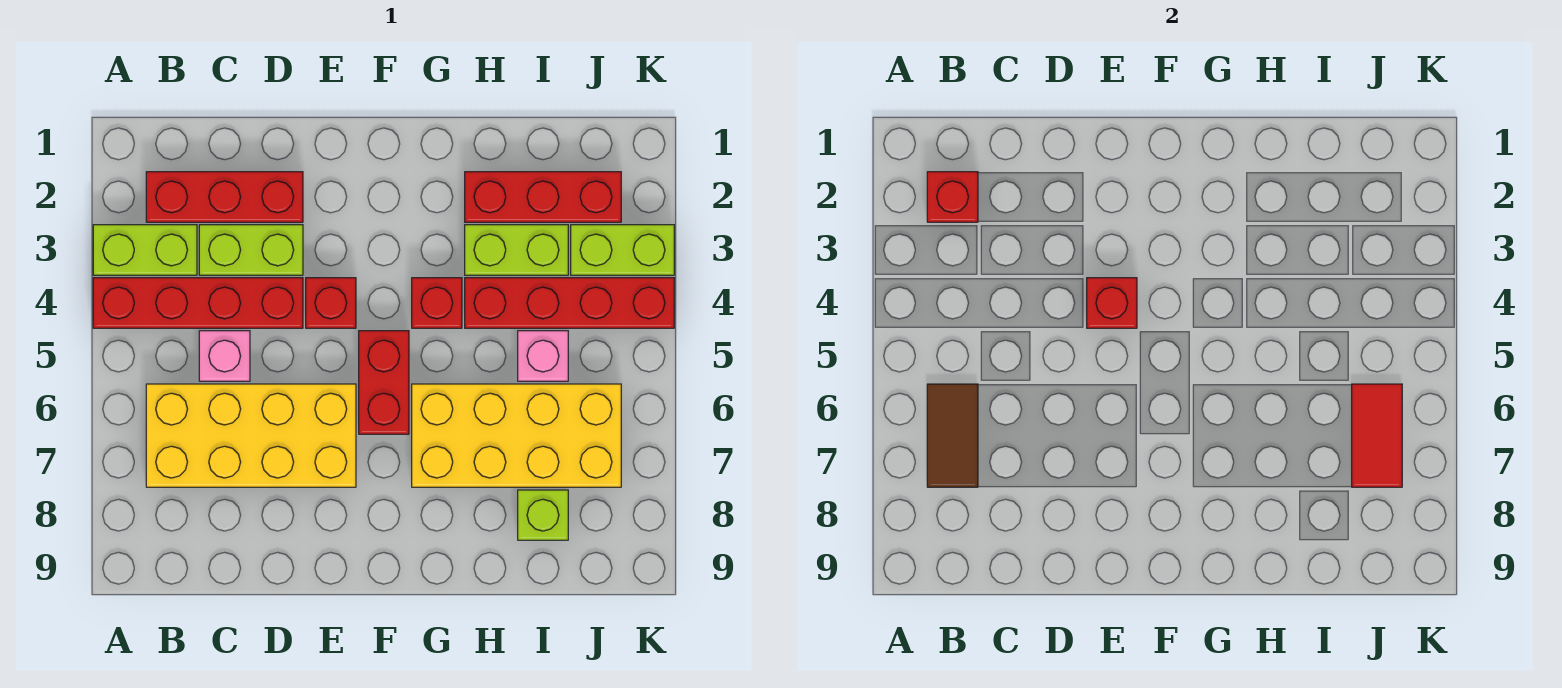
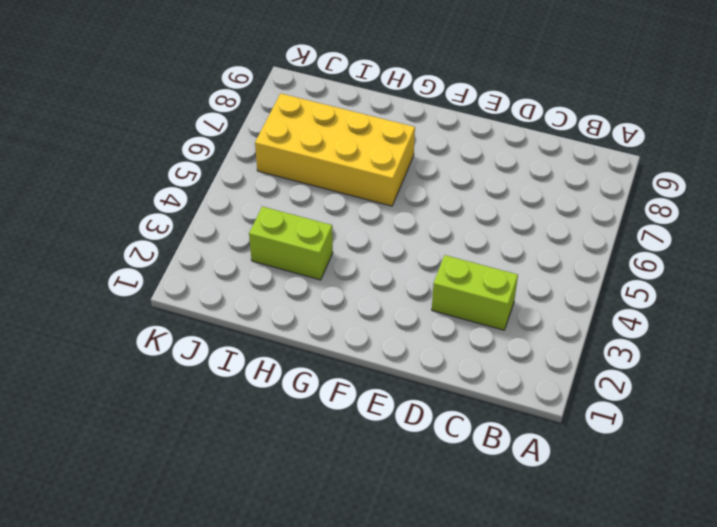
none -> lime 1x2 brick [93,225,197,275]
none -> red 1x4 brick [93,278,303,328]
none -> red 1x3 brick [146,172,303,222]

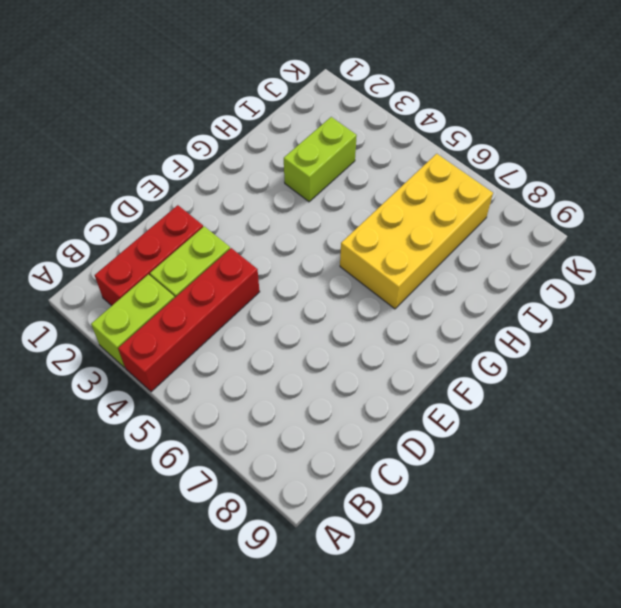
none -> yellow 2x4 brick [146,384,356,487]
none -> pink 1x1 brick [199,331,250,381]
none -> red 1x1 brick [306,278,356,328]

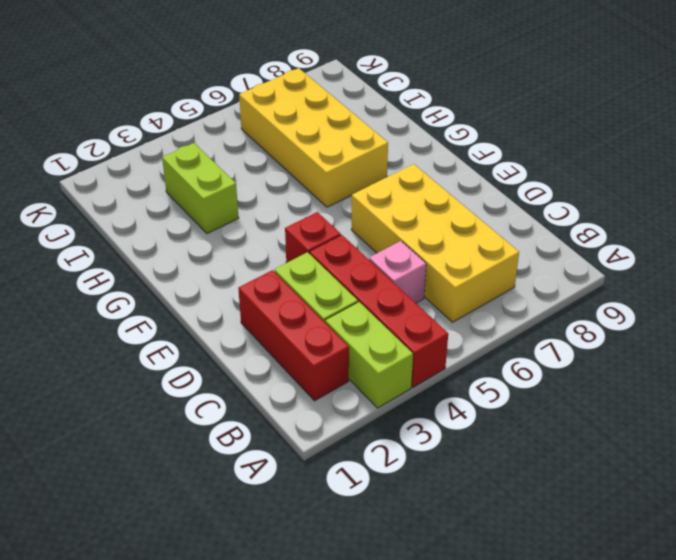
none -> red 1x2 brick [359,331,409,434]
none -> red 1x1 brick [412,278,462,328]
none -> red 1x3 brick [465,172,621,222]

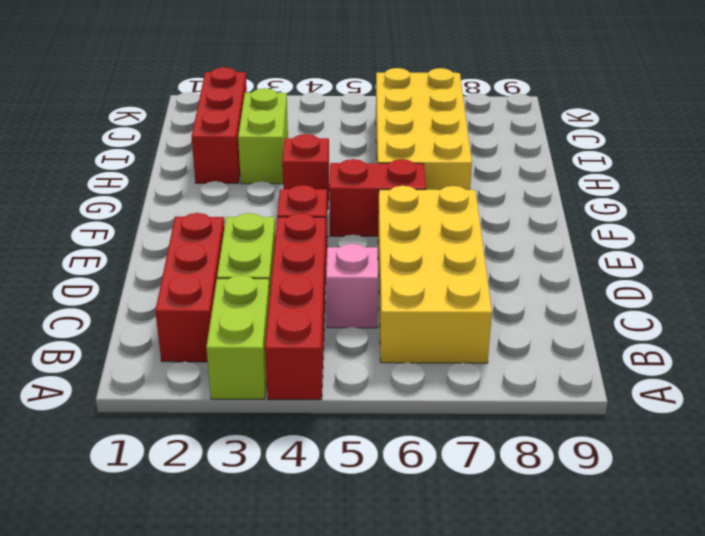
none -> red 1x4 brick [465,278,674,328]
none -> pink 1x1 brick [518,331,568,381]
none -> lime 1x1 brick [518,490,568,540]

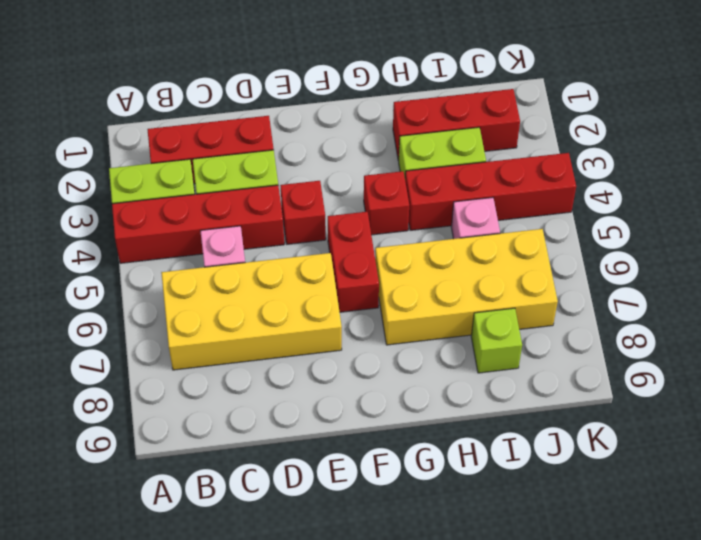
none -> lime 1x2 brick [571,225,674,275]
none -> red 1x1 brick [927,172,978,222]
none -> brown 1x2 tile [927,384,978,487]

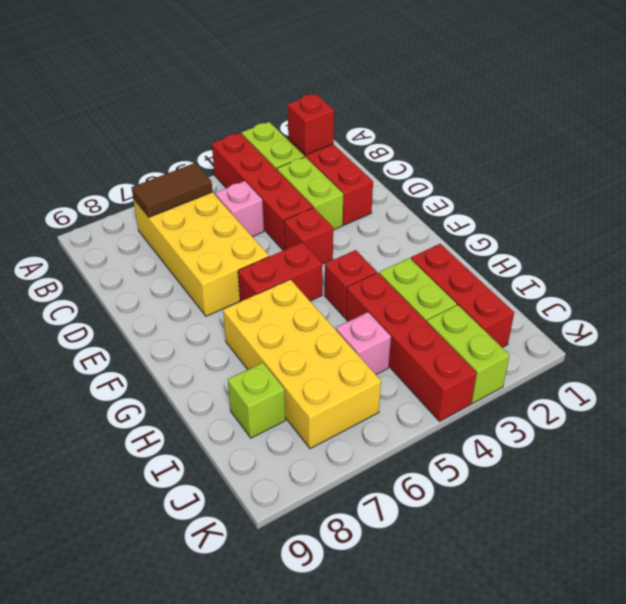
none -> red 1x1 brick [1087,278,1137,328]
none -> red 1x2 tile [1352,384,1402,487]

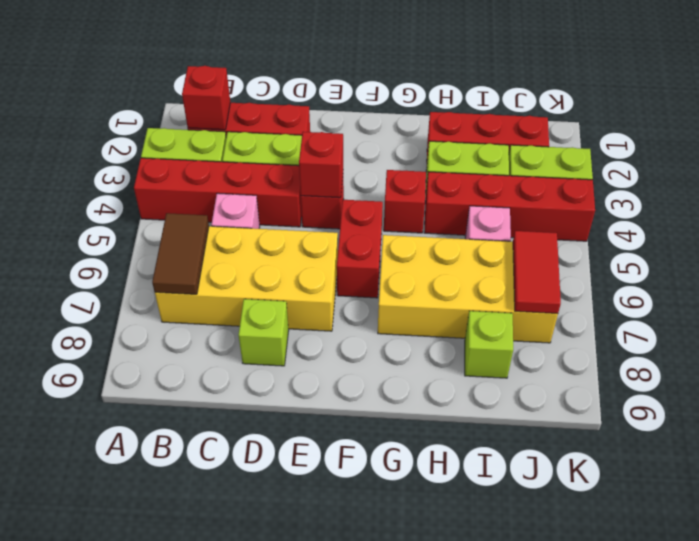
lime 1x1 brick [238,299,289,366] -> none

